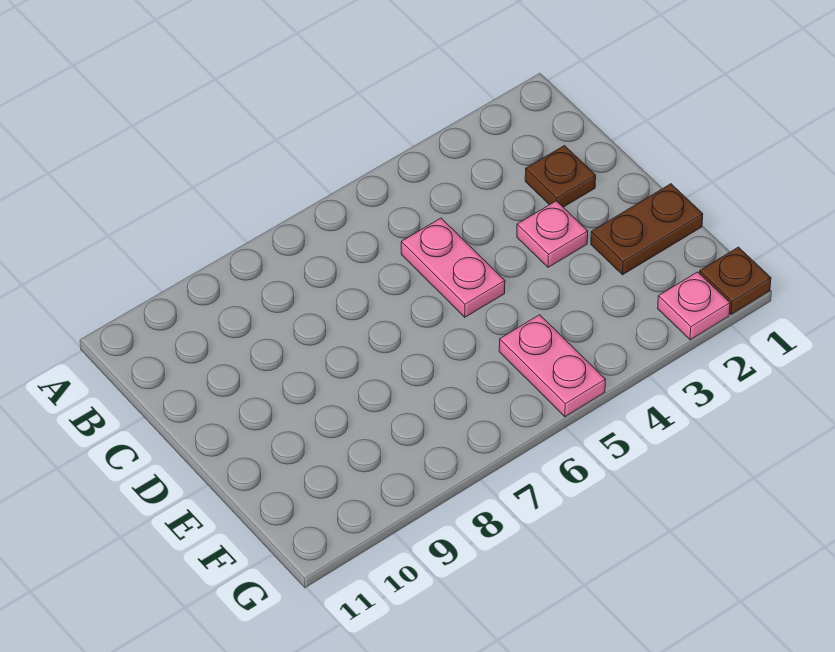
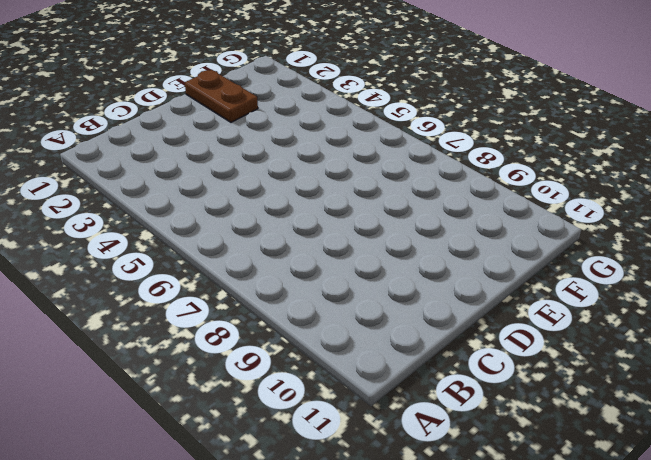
none -> brown 1x1 plate [525,146,596,207]
none -> pink 1x2 plate [401,218,505,317]

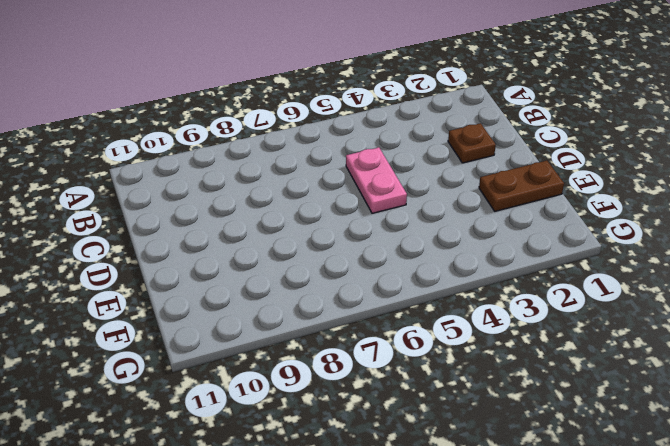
none -> pink 1x1 plate [517,201,588,267]
none -> pink 1x2 plate [499,315,606,417]

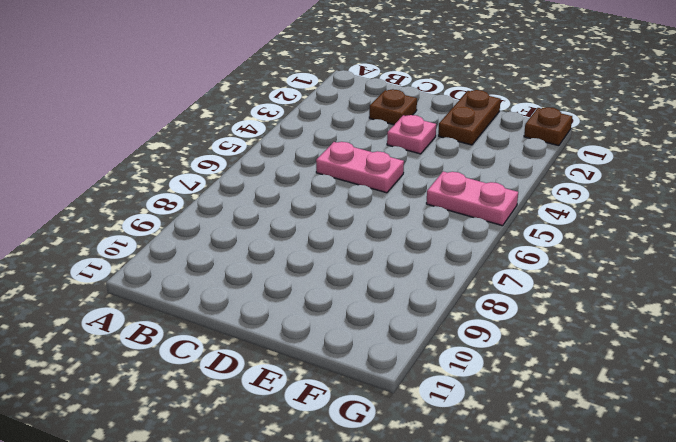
none -> pink 1x1 plate [658,272,730,340]

